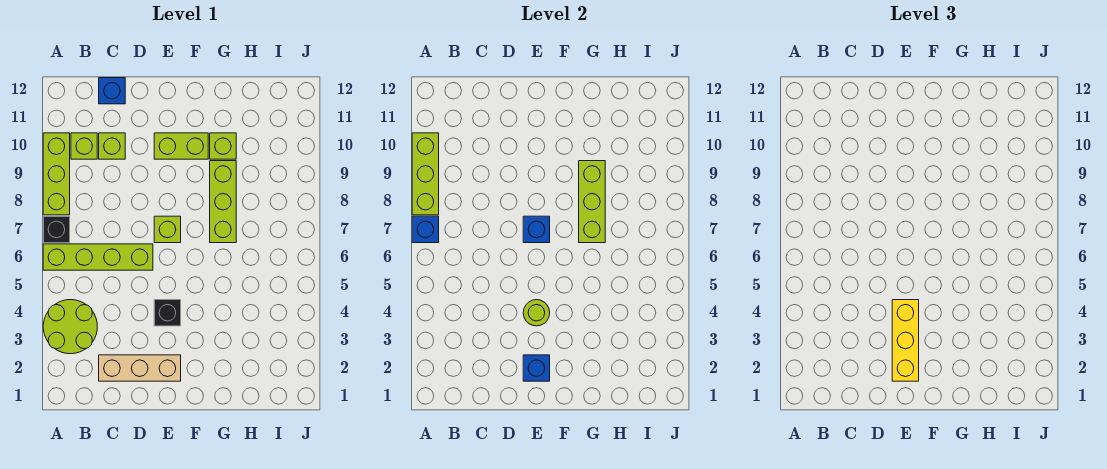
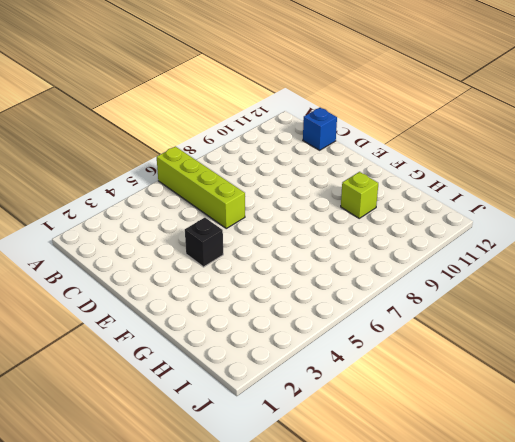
none -> lime 2x2 round brick [43,300,97,354]
none -> black 1x1 brick [43,216,70,243]
none -> lime 1x3 brick [43,133,70,215]

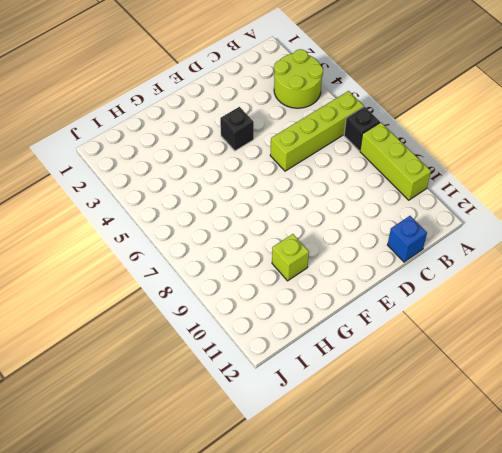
none -> lime 1x1 brick [71,133,97,159]
none -> tan 1x3 brick [99,355,181,381]
none -> lime 1x1 brick [99,133,125,159]

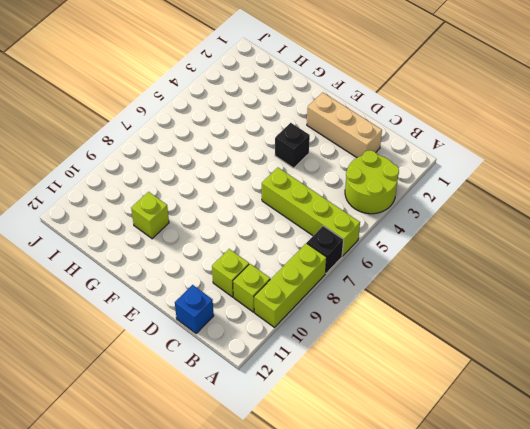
none -> lime 1x1 brick [154,216,181,243]
none -> lime 1x2 brick [154,133,208,159]
none -> lime 1x3 brick [210,161,236,243]

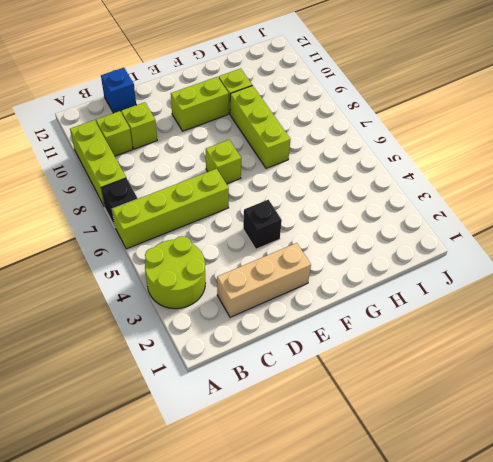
none -> blue 1x1 brick [412,216,439,243]
none -> lime 1x3 brick [412,133,439,215]
none -> blue 1x1 brick [523,355,550,381]

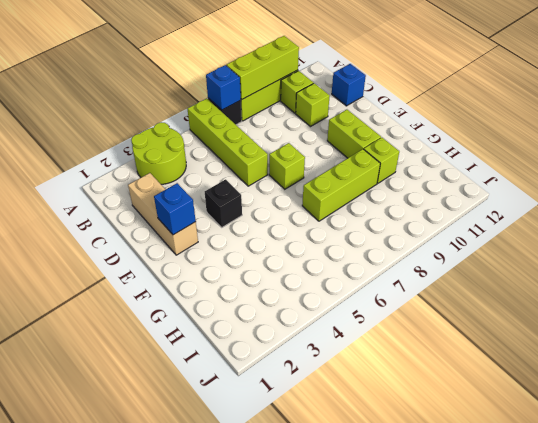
none -> lime 1x1 round brick [523,300,550,326]
none -> blue 1x1 brick [523,216,550,243]
none -> lime 1x3 brick [579,161,605,243]

